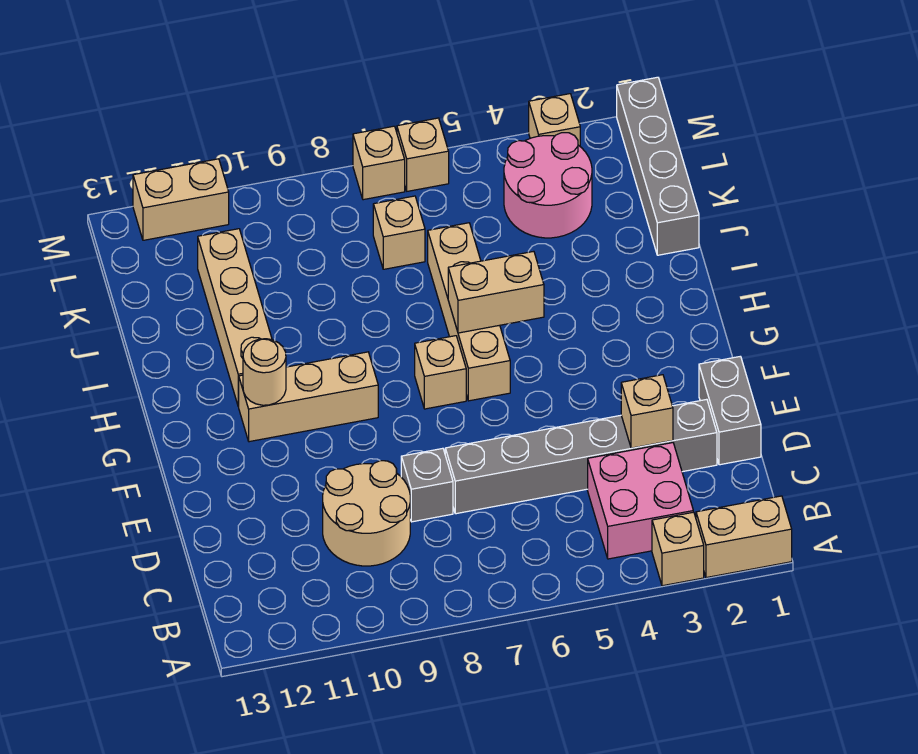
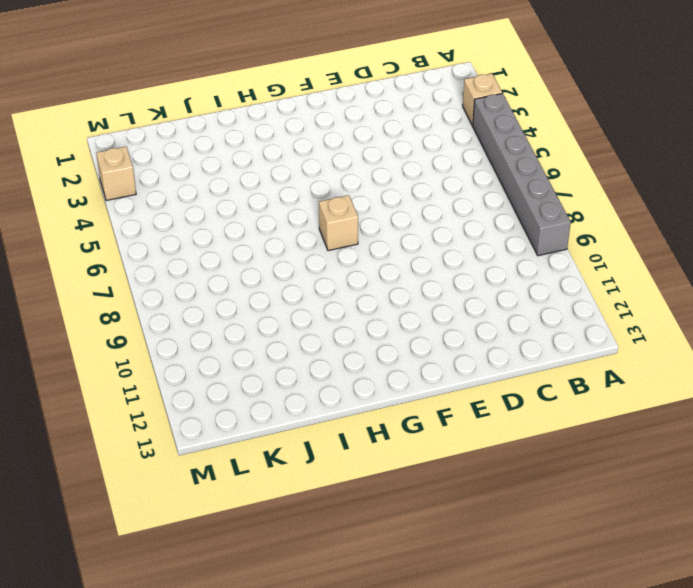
grey 1x6 brick [472,93,571,256] -> grey 1x6 brick moved to [445,399,717,514]
none -> tan 1x2 brick [696,496,792,578]
none -> pink 2x2 brick [588,443,693,559]
none -> tan 2x2 round brick [323,461,410,566]

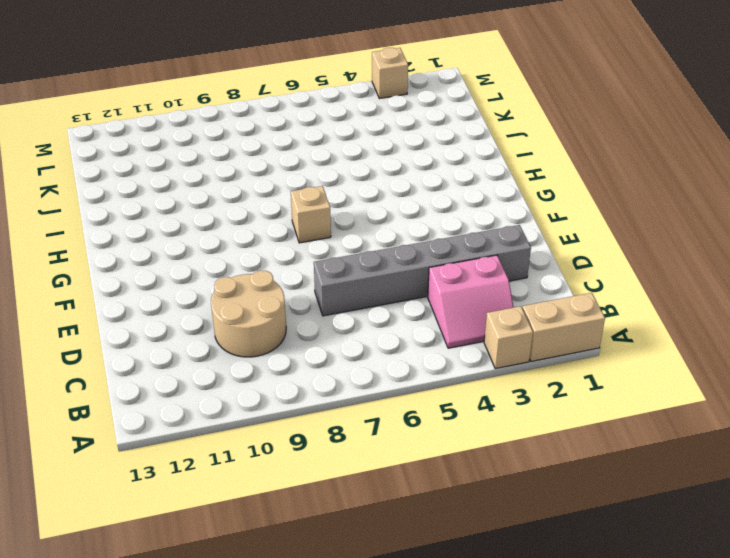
pink 2x2 slope [428,255,514,348] -> pink 2x2 brick [588,443,693,559]
none -> grey 1x2 brick [699,356,761,465]
none -> grey 1x1 brick [401,448,453,522]
none -> tan 1x4 brick [428,223,510,401]

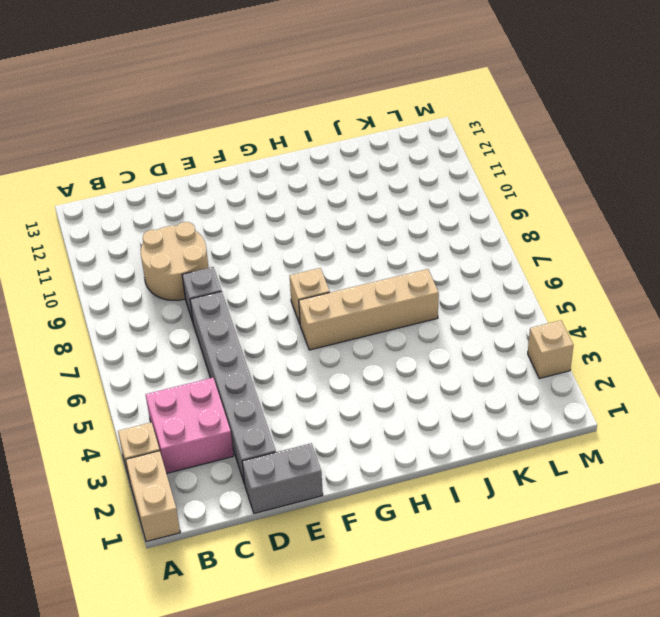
none -> tan 1x3 brick [238,352,378,442]
none -> tan 1x4 brick [198,229,272,406]
none -> grey 1x4 brick [617,77,699,255]

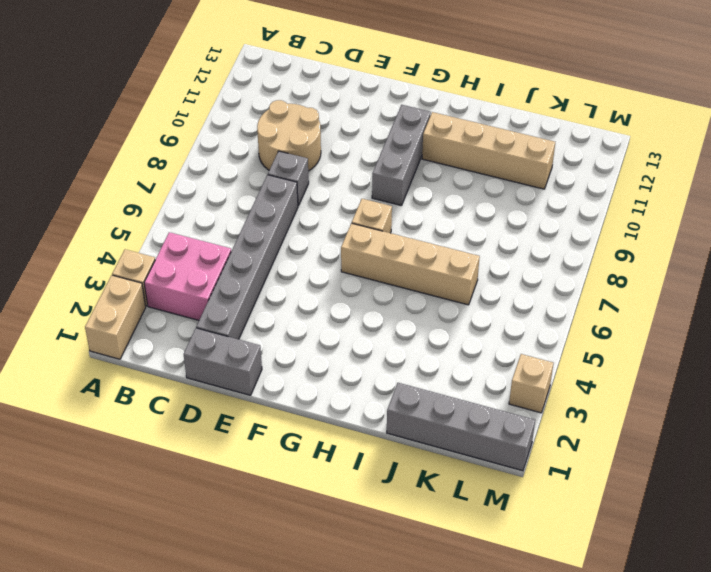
grey 1x3 brick [372,105,431,206] -> tan 1x3 brick [238,352,378,442]
none -> pink 2x2 round brick [504,133,592,238]
none -> tan 1x1 brick [373,196,425,269]
none -> tan 1x1 brick [397,118,449,191]

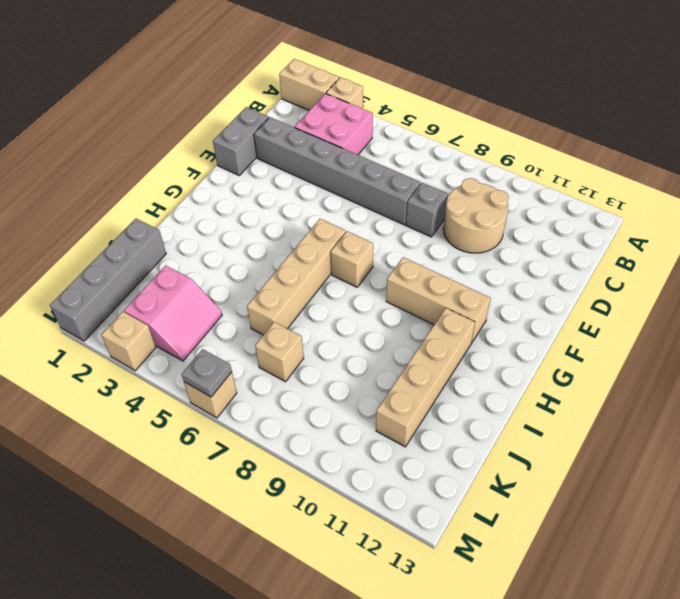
pink 2x2 slope [124,266,222,361] -> pink 2x2 round brick [504,133,592,238]
grey 1x1 plate [182,349,232,397] -> none
none -> tan 1x1 brick [353,126,405,200]
none -> tan 1x2 brick [133,159,229,240]
none -> tan 1x1 brick [621,375,673,448]

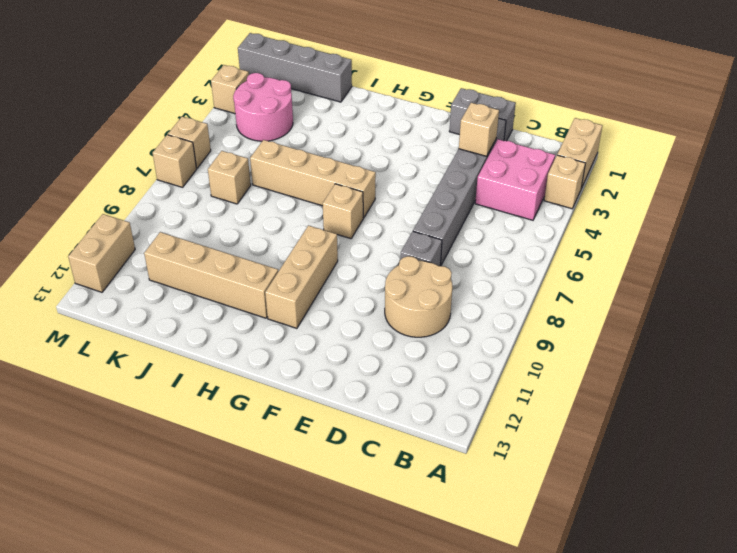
none -> tan 1x1 round brick [243,339,286,405]
none -> tan 1x2 brick [448,251,544,333]

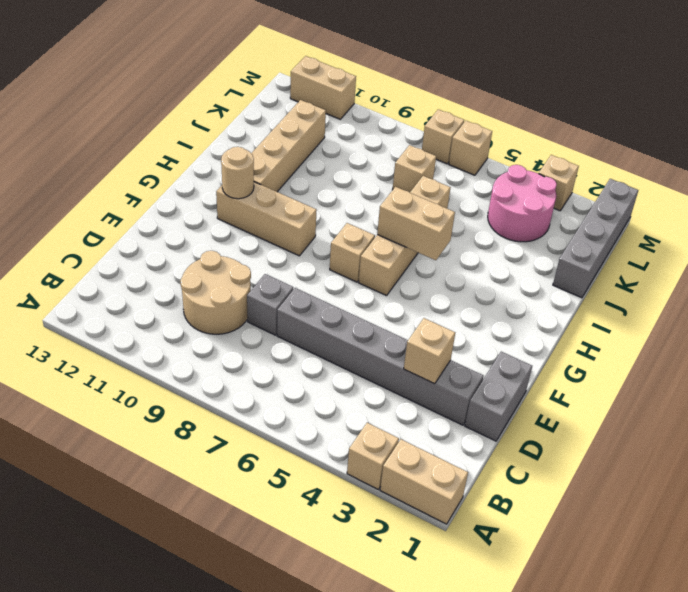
none -> pink 2x2 brick [588,443,693,559]

